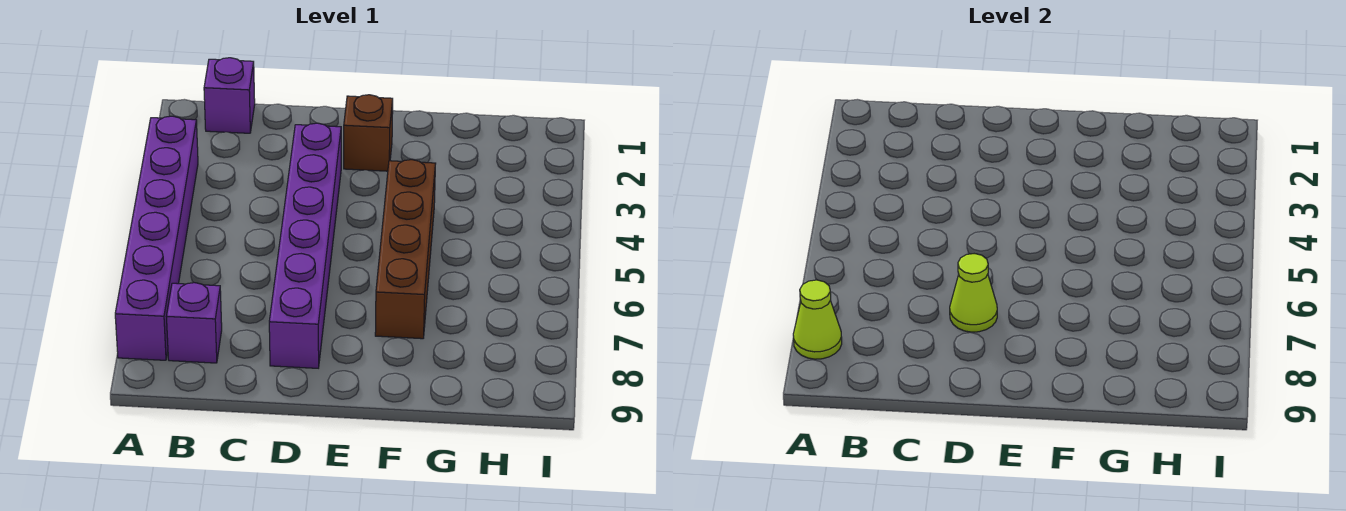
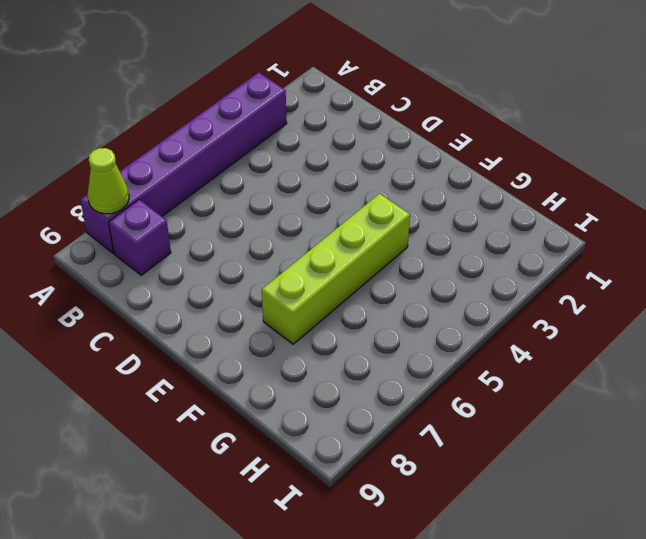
lime 1x4 brick [262,194,410,344] -> brown 1x4 brick [375,160,436,339]
none -> purple 1x1 brick [204,58,255,133]
none -> purple 1x6 brick [269,123,341,368]

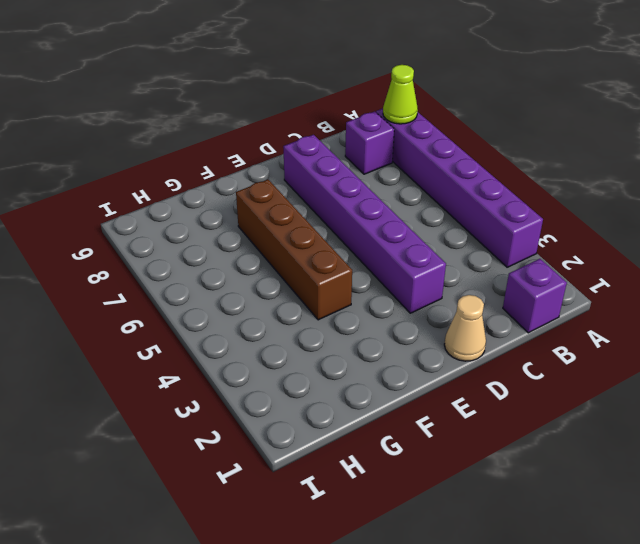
tan 1x1 cone [444,295,486,361] -> none
none -> brown 1x1 brick [344,95,393,171]
none -> lime 1x1 cone [950,254,997,332]

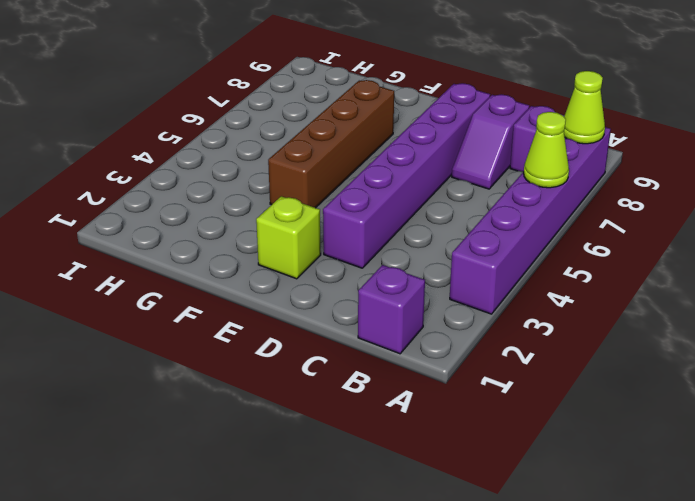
lime 1x1 cone [524,112,569,188] -> lime 1x1 cone moved to [950,254,997,332]
purple 1x2 slope [452,94,529,189] -> none
lime 1x1 brick [256,196,321,279] -> brown 1x1 brick [344,95,393,171]

